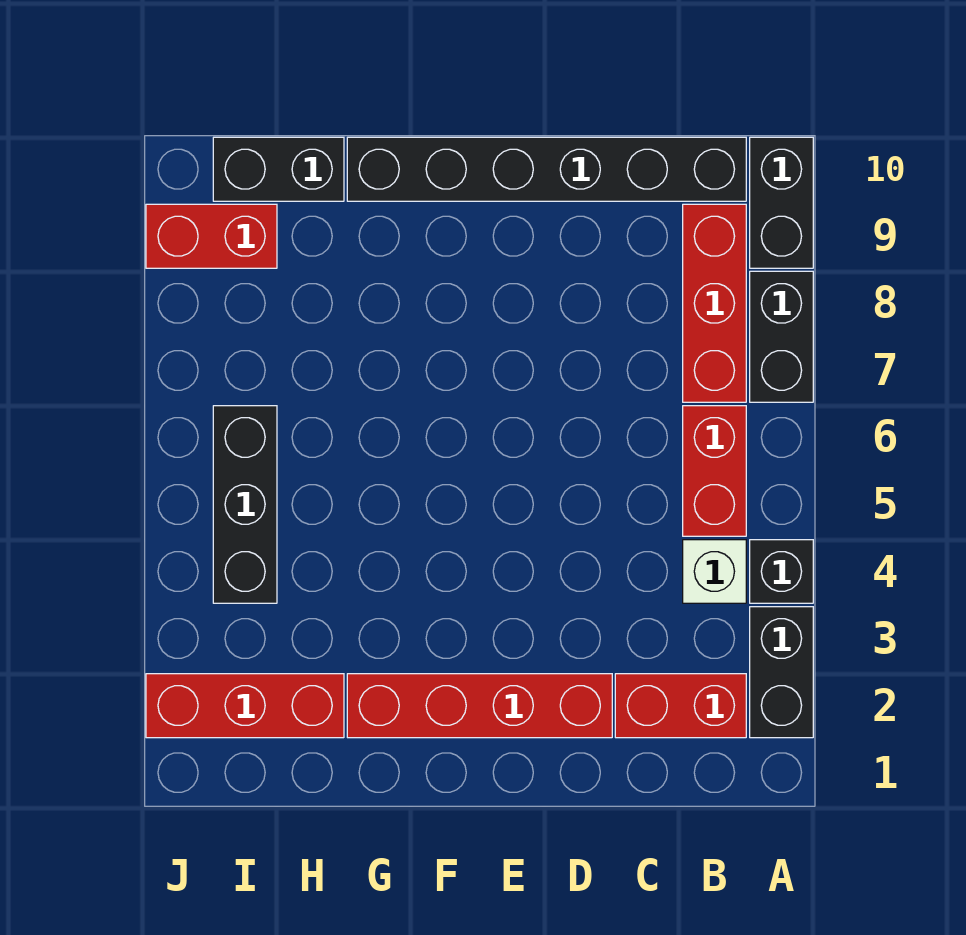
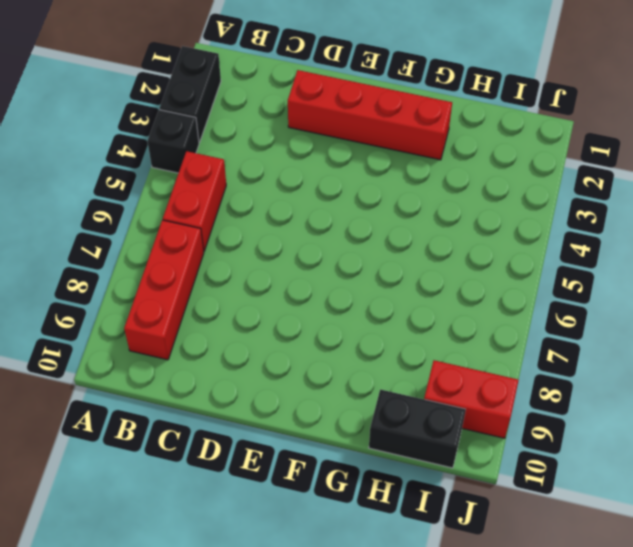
none -> black 1x2 brick [750,271,813,402]
none -> black 1x2 brick [750,137,813,268]
none -> red 1x2 brick [615,674,746,738]

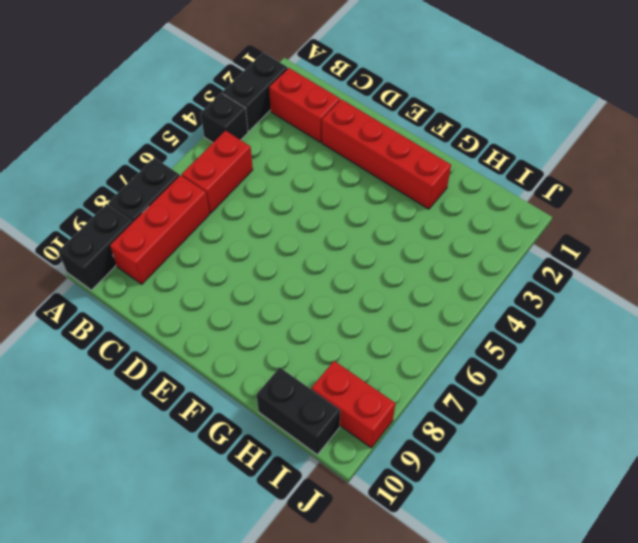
none -> white 1x1 brick [683,540,746,603]
none -> black 1x6 brick [347,137,746,201]
none -> red 1x3 brick [146,674,344,738]

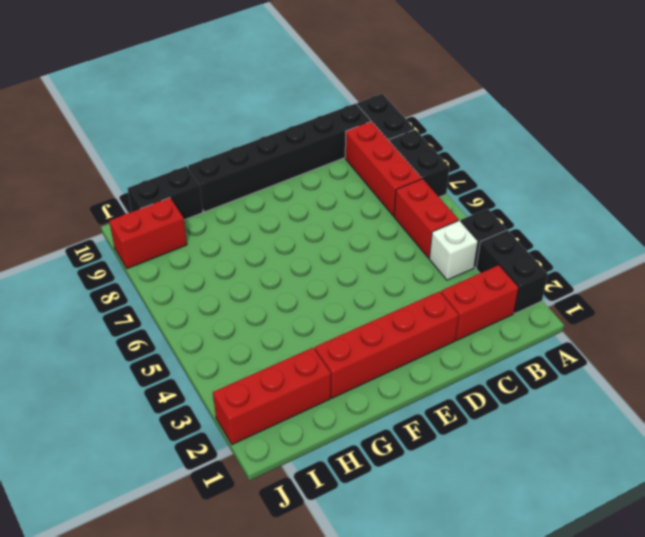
none -> black 1x3 brick [213,406,277,603]

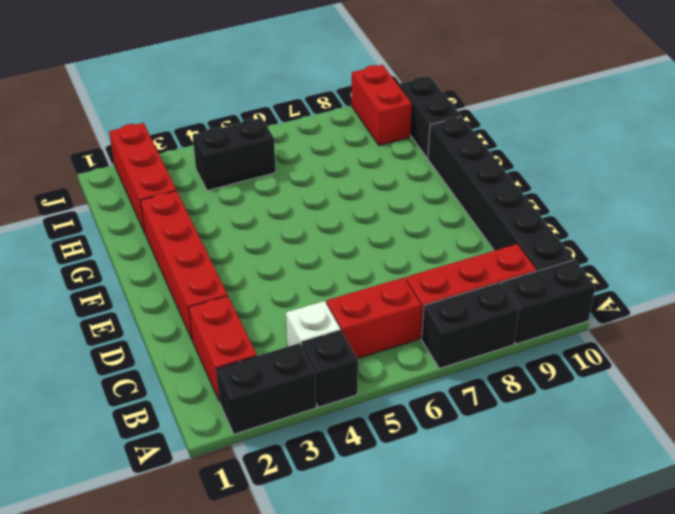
black 1x2 brick [193,118,276,191] -> black 1x3 brick [213,406,277,603]

